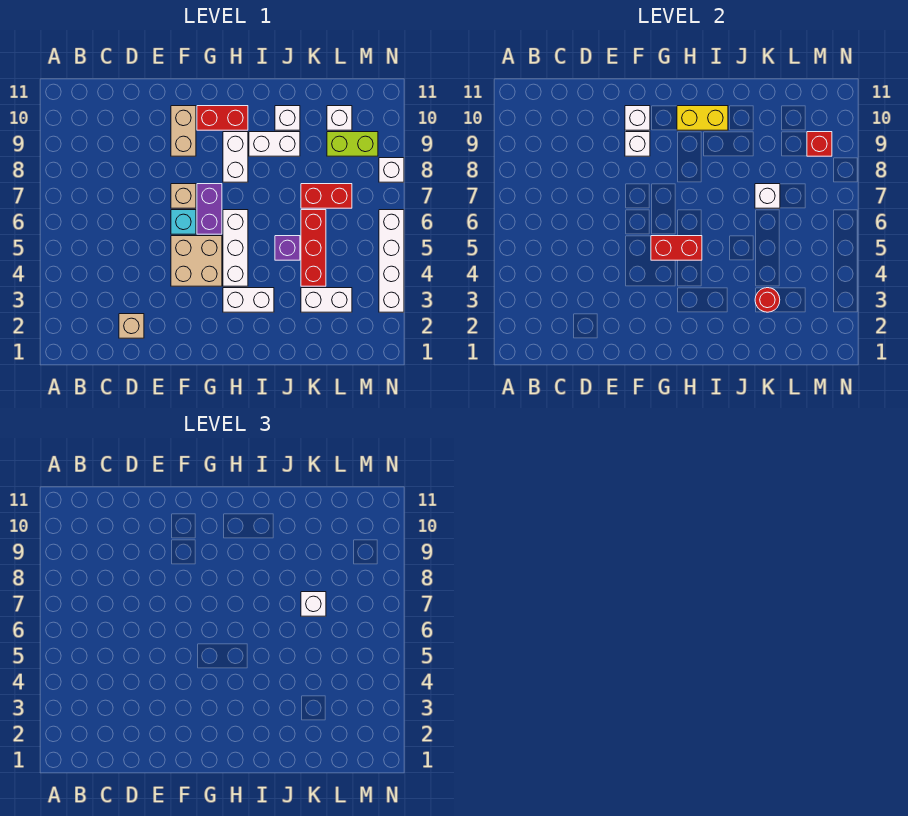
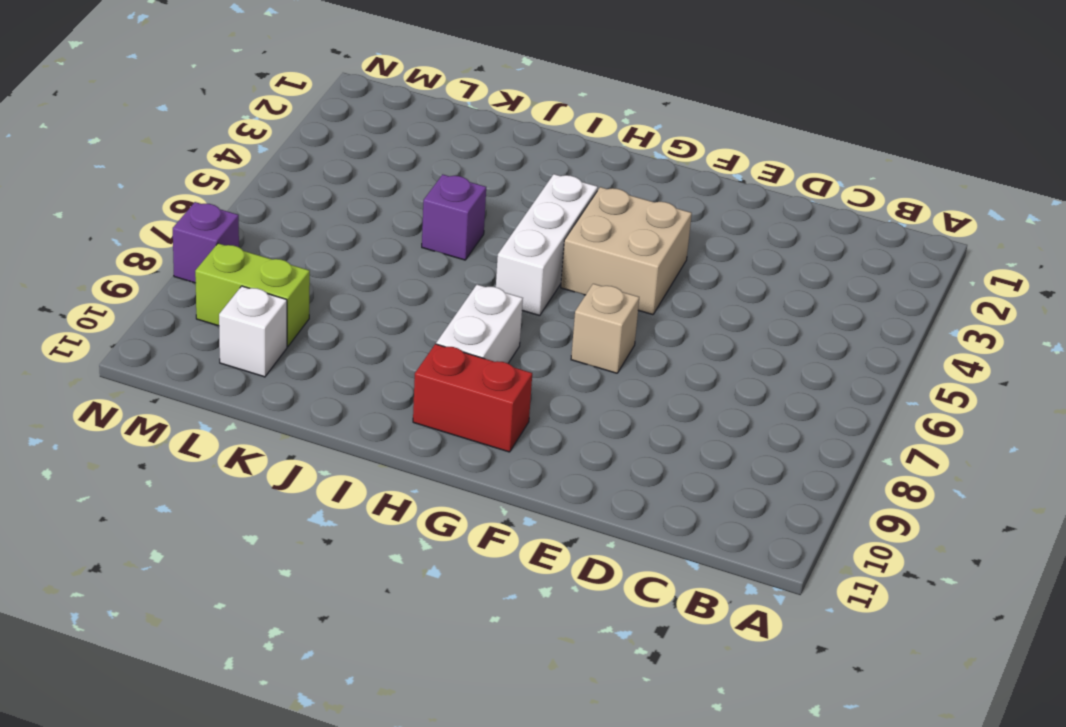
purple 1x1 brick [173,202,239,283] -> white 1x1 brick [379,158,404,182]
none -> tan 1x1 brick [119,314,144,338]
none -> cyan 1x1 brick [171,210,196,234]
none -> tan 1x2 brick [171,106,196,156]

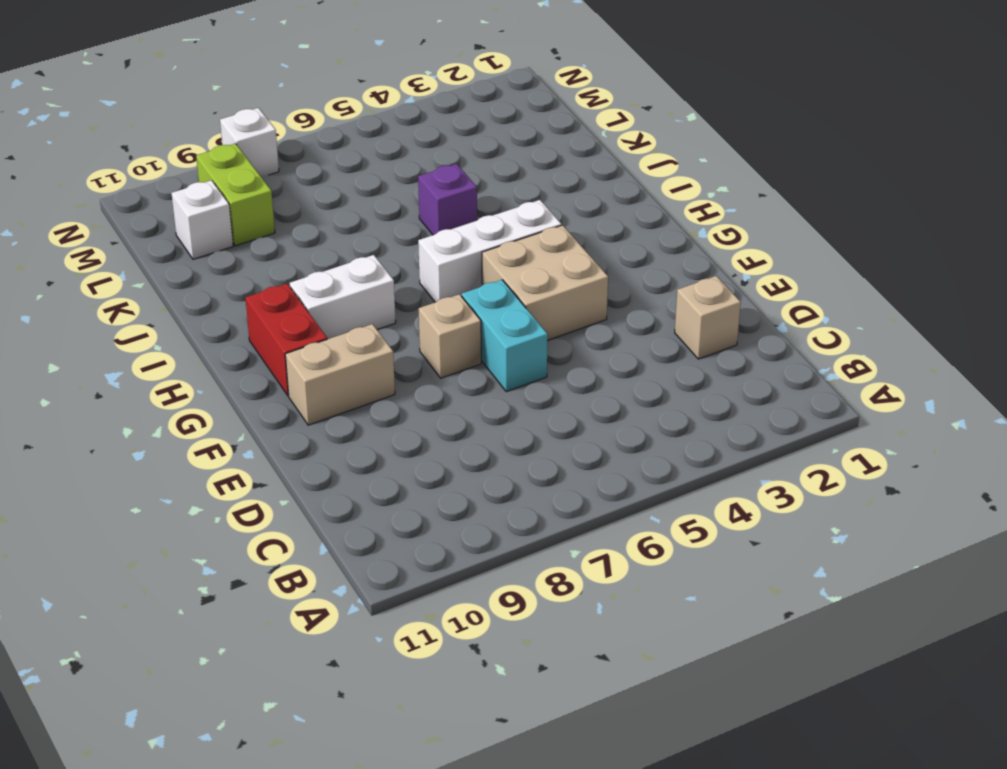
cyan 1x2 brick [462,280,548,392] -> cyan 1x1 brick [171,210,196,234]
none -> purple 1x2 brick [197,184,222,234]
none -> white 1x2 brick [223,288,274,312]
none -> white 1x2 brick [249,132,300,156]

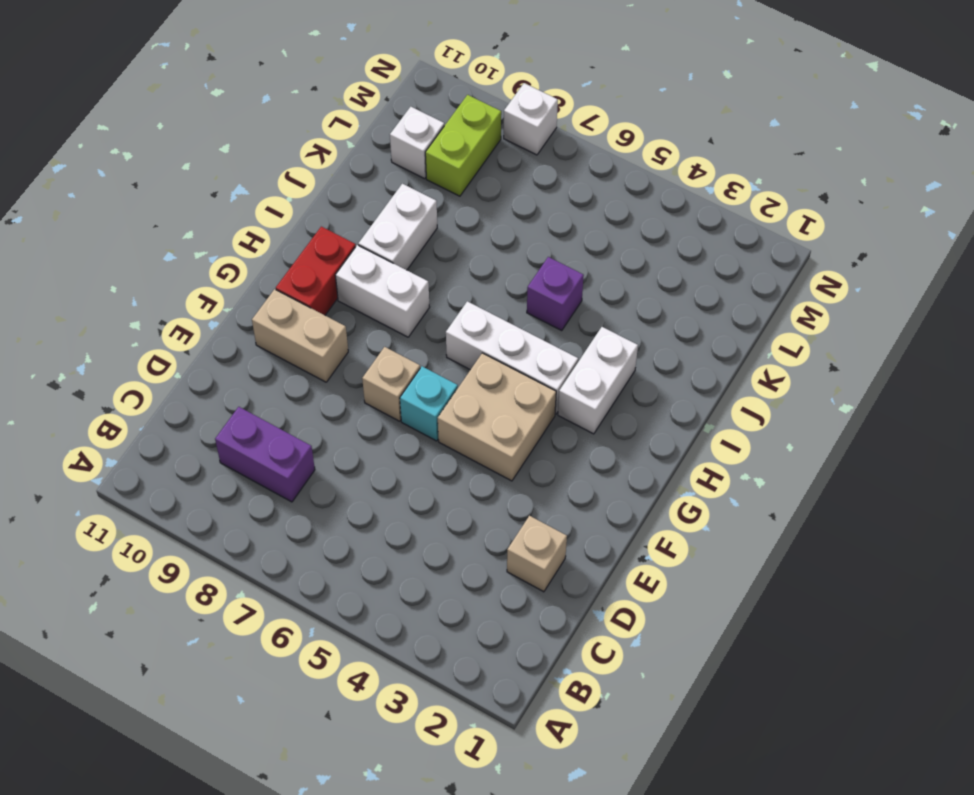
purple 1x2 brick [215,407,315,502] -> purple 1x2 brick moved to [197,184,222,234]
none -> white 1x1 brick [275,106,300,130]
none -> white 1x2 brick [301,288,352,312]
none -> red 1x3 brick [301,210,326,286]

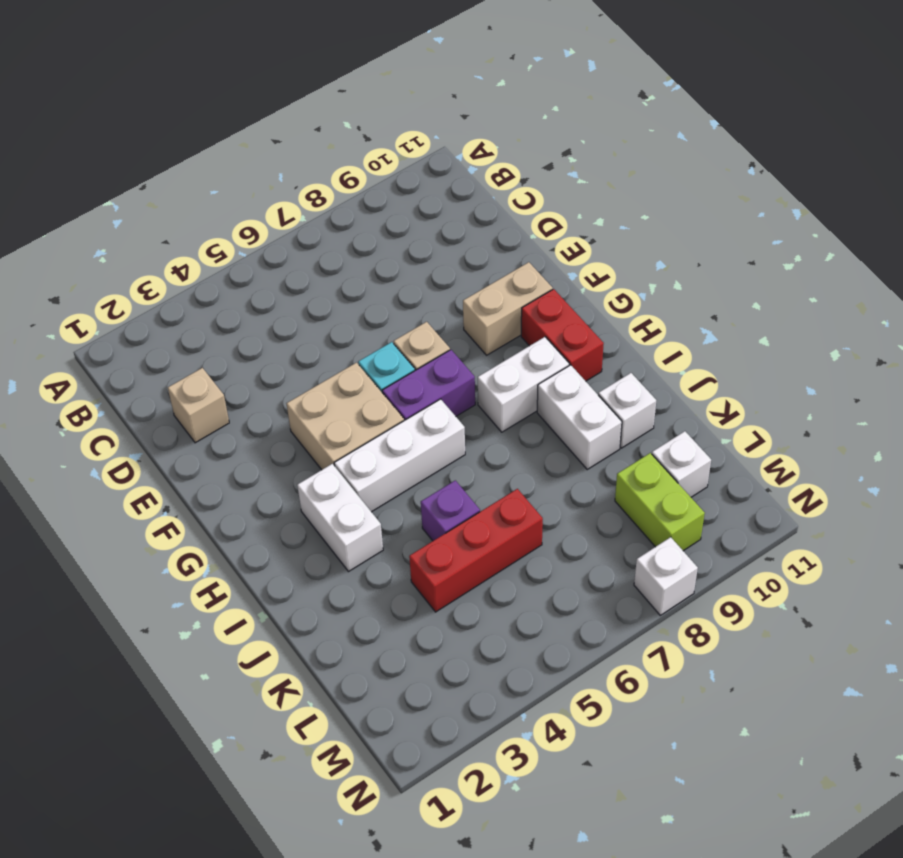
none -> white 1x2 brick [301,288,352,312]
none -> red 1x2 brick [301,184,352,208]
none -> white 1x4 brick [379,210,404,312]

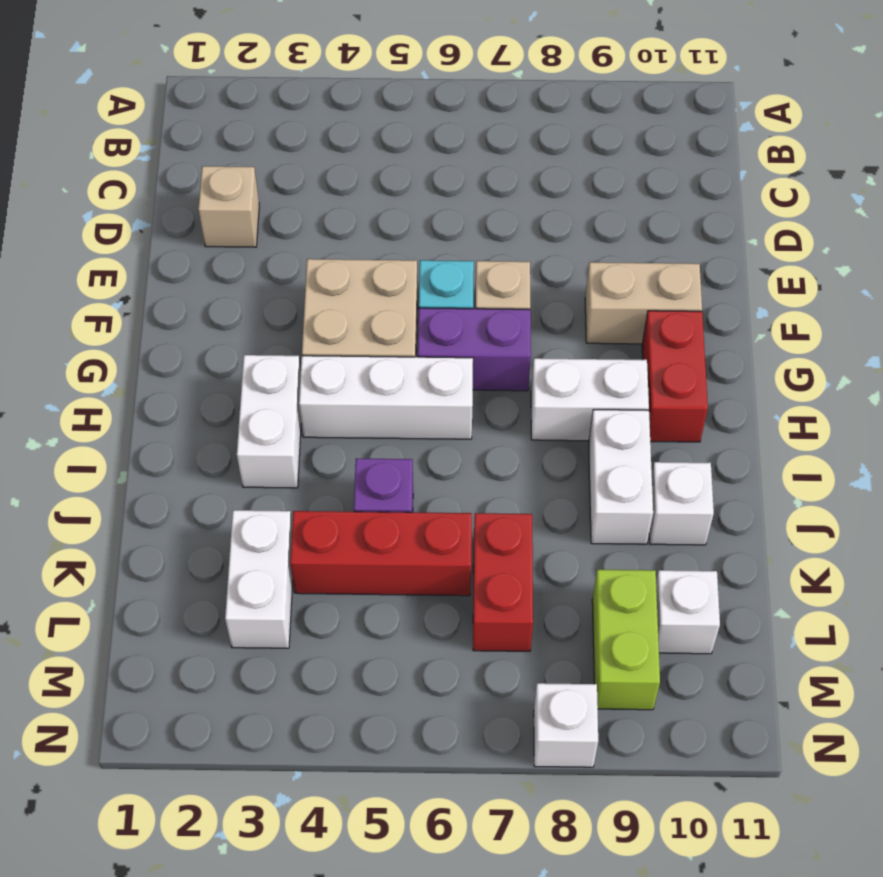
none -> white 1x4 brick [379,210,404,312]
none -> white 1x1 brick [625,132,650,156]
none -> white 1x1 brick [625,106,650,130]

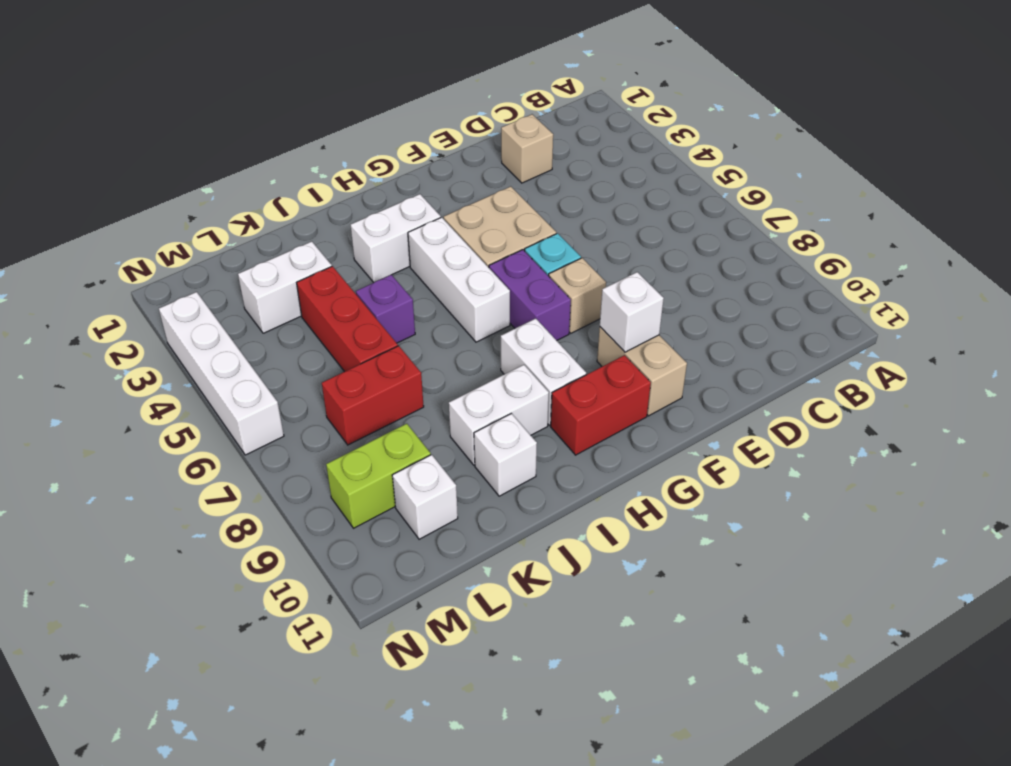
none -> white 1x1 brick [379,158,404,182]
none -> white 1x1 brick [625,106,650,130]
none -> red 1x2 brick [651,236,702,260]

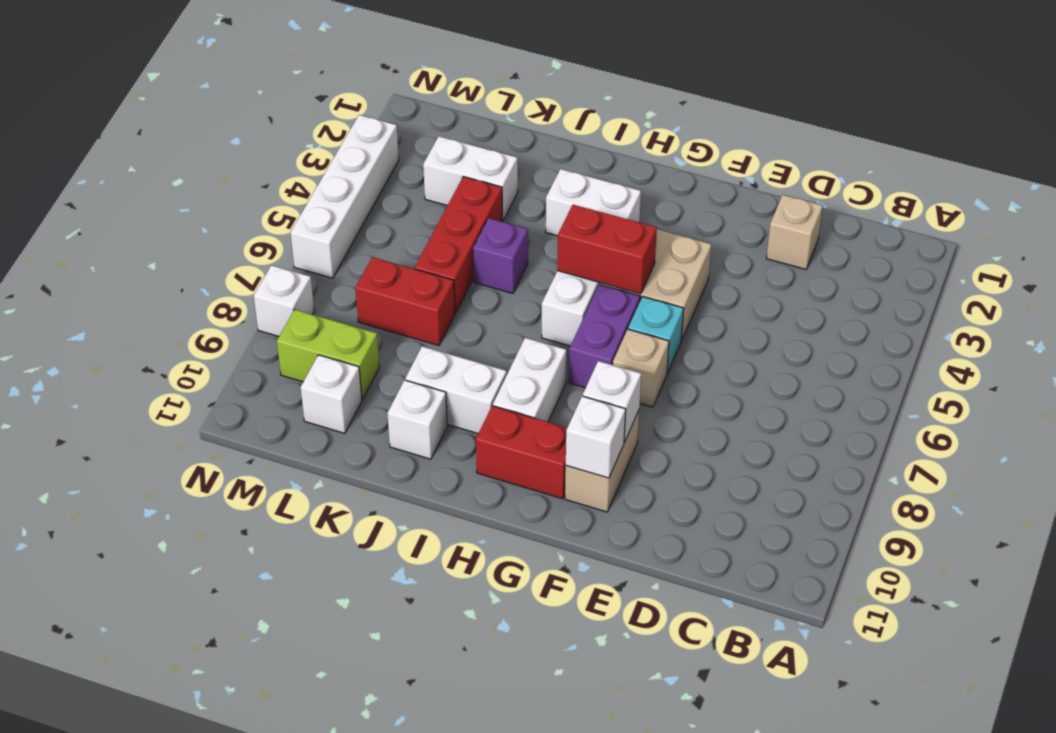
none -> yellow 1x2 brick [677,106,728,130]
none -> red 1x1 round brick [755,288,780,312]
none -> white 1x1 brick [755,184,780,208]

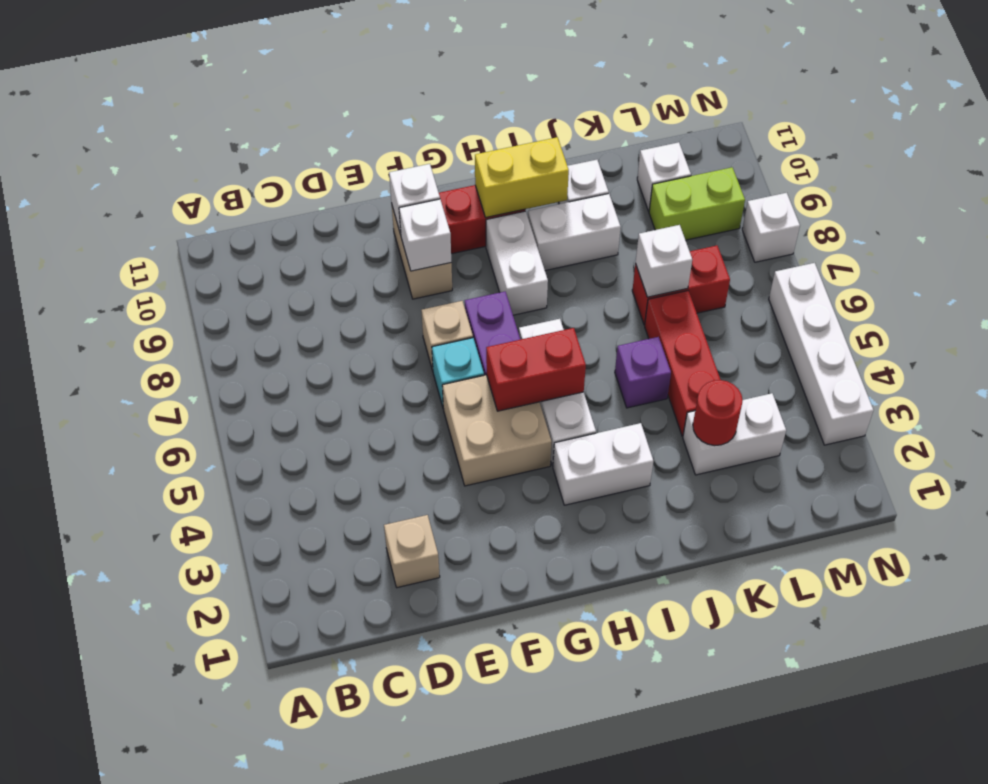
none -> red 1x1 brick [807,132,832,156]
none -> white 1x1 brick [301,592,326,616]

